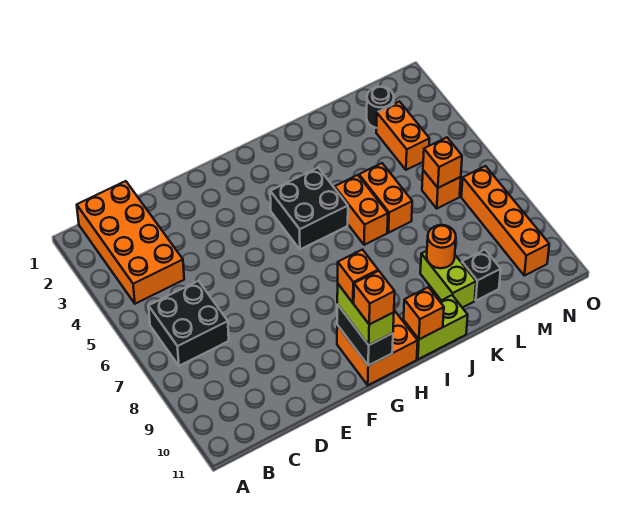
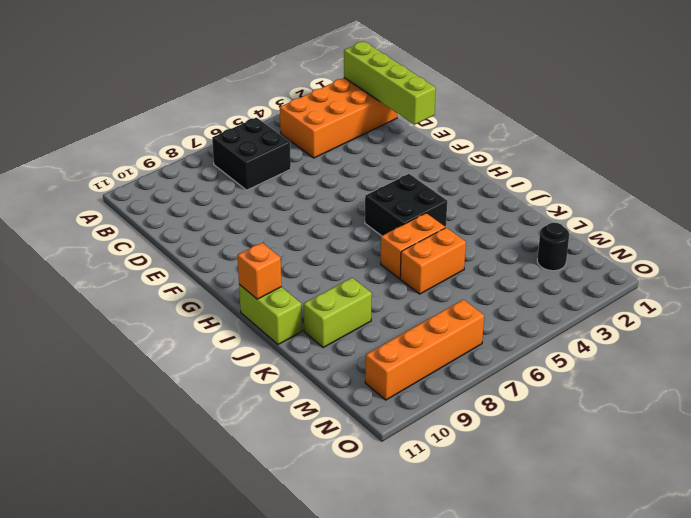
lime 1x4 brick [344,41,436,125] -> none
none -> orange 2x2 brick [337,310,418,385]
none -> black 1x1 brick [462,250,501,300]
none -> orange 1x2 brick [376,102,430,170]

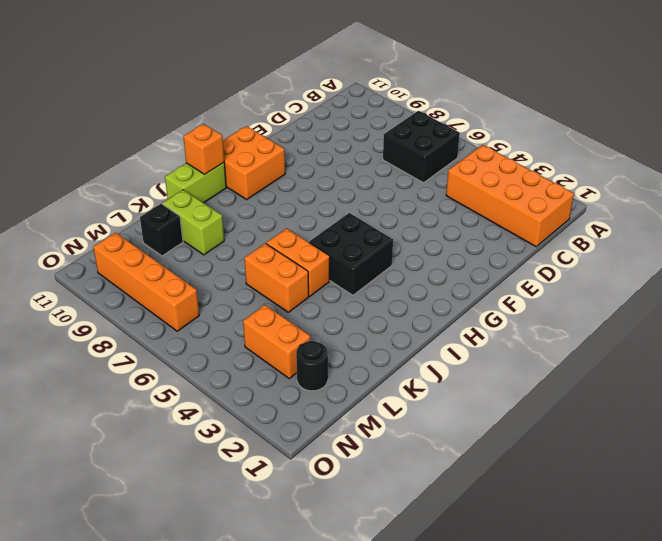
none -> orange 1x1 brick [422,170,461,208]
none -> black 1x2 brick [337,304,393,366]
none -> orange 1x1 round brick [427,225,456,268]

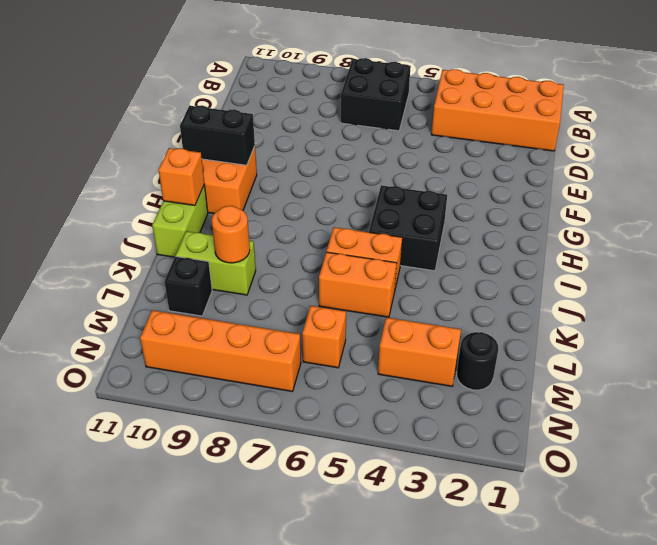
none -> orange 1x1 brick [423,137,462,188]
none -> lime 1x2 brick [337,284,394,345]
none -> orange 1x1 brick [338,250,378,303]

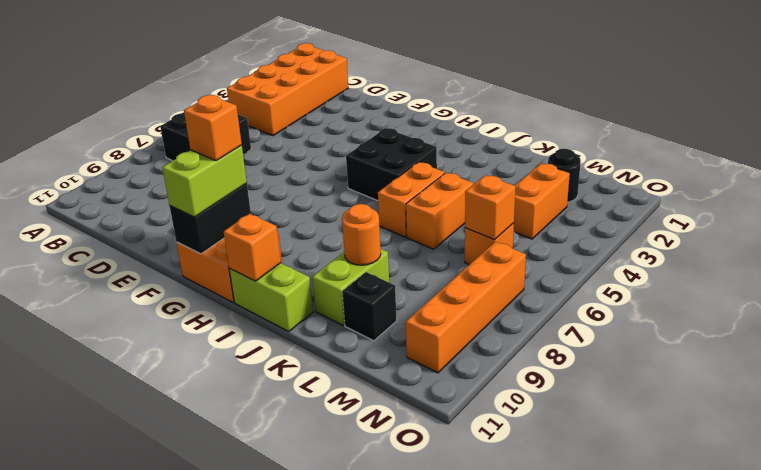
none -> orange 1x1 brick [354,271,395,324]

